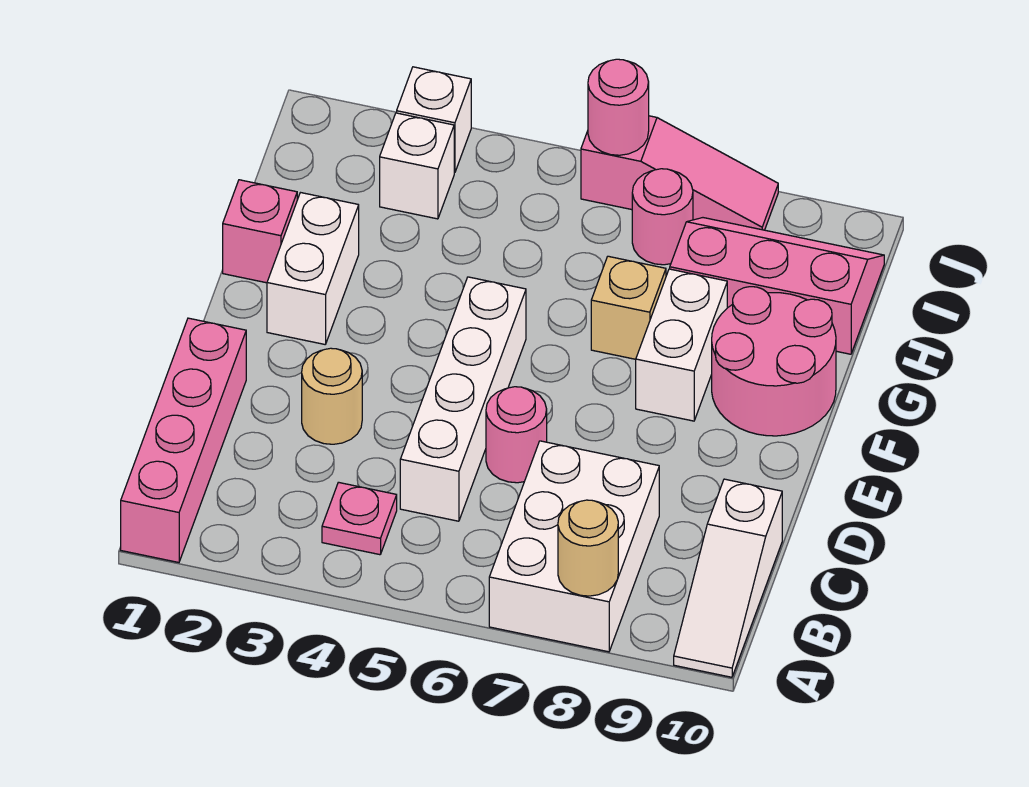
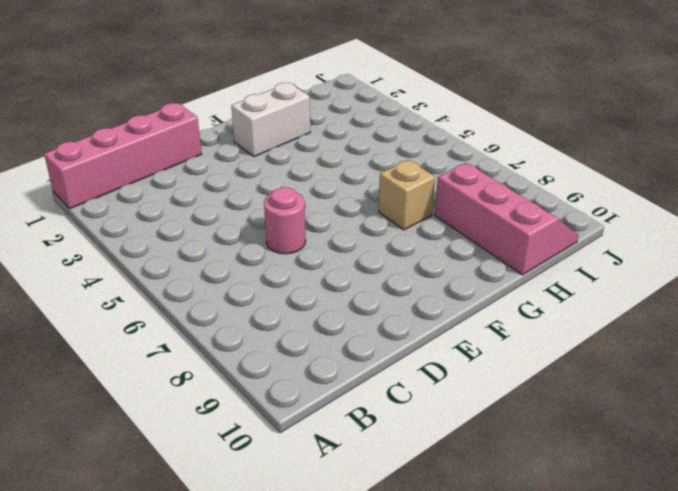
none -> white 2x3 brick [489,441,659,652]
none -> white 1x3 slope [674,479,782,677]
none -> pink 1x1 plate [322,482,397,555]

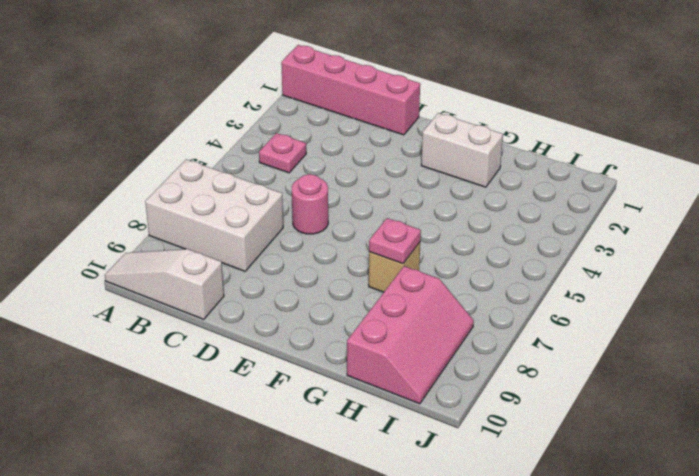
pink 1x1 plate [369,218,421,264] -> none
none -> white 1x4 brick [400,277,526,521]
none -> tan 1x1 round brick [302,348,362,444]
none -> white 1x2 brick [636,269,727,421]

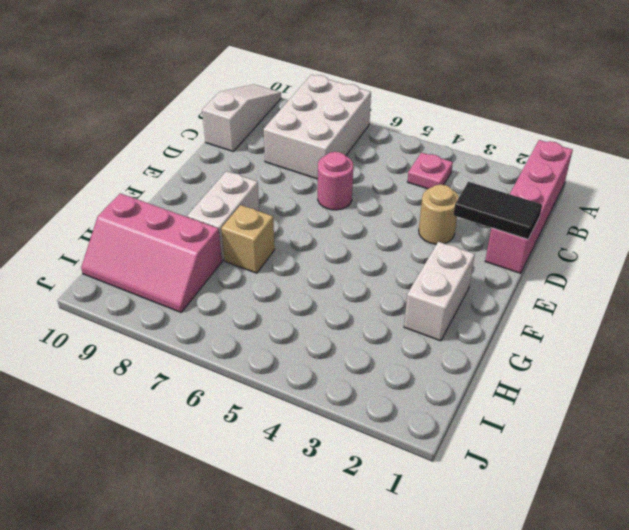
black 1x2 tile [454,182,542,239] -> none
none -> white 1x4 brick [400,277,526,521]
none -> pink 2x2 round brick [712,287,836,436]
none -> pink 1x1 brick [223,180,297,283]

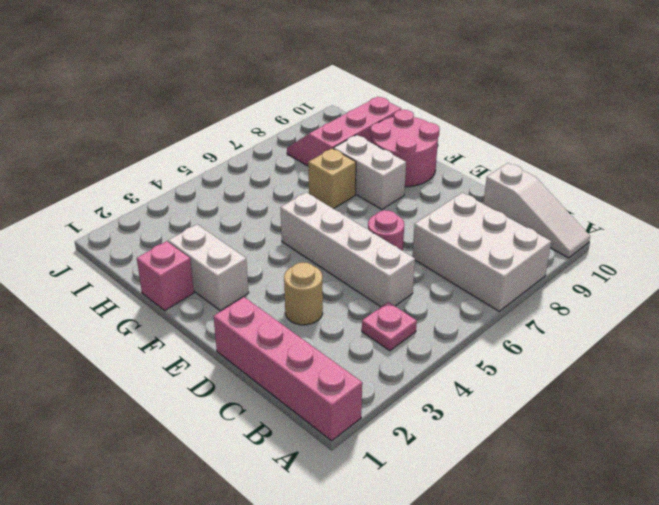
none -> white 1x1 brick [380,113,454,219]
none -> pink 1x1 round brick [632,169,693,265]
none -> white 1x1 brick [397,67,471,173]

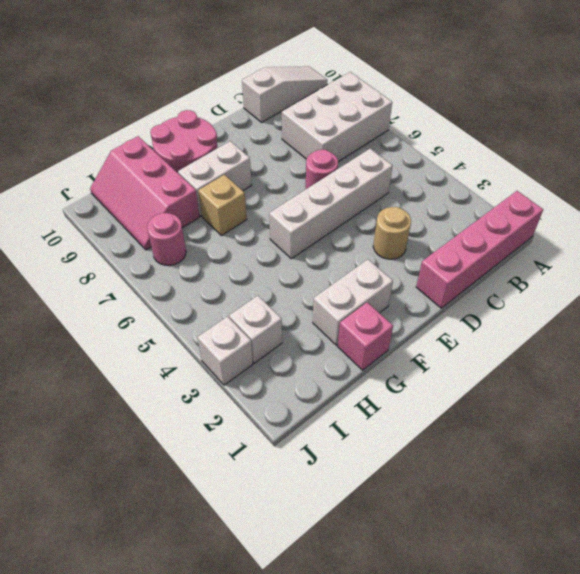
none -> pink 1x1 plate [322,482,397,555]
none -> pink 1x3 slope [581,116,778,230]
none -> tan 1x1 round brick [558,500,618,596]

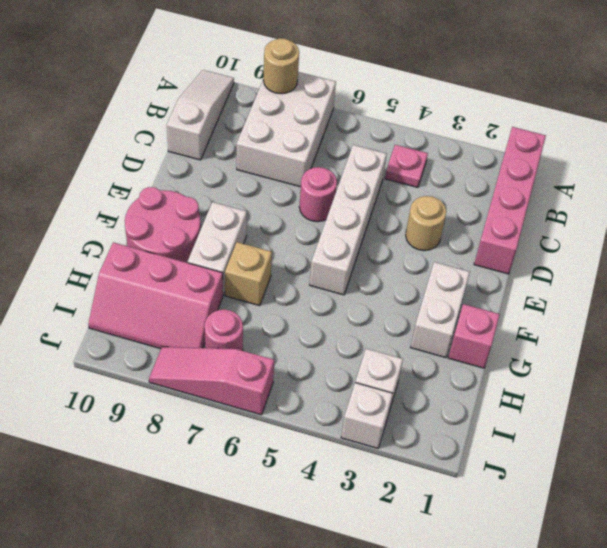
none -> pink 1x1 round brick [588,59,649,155]

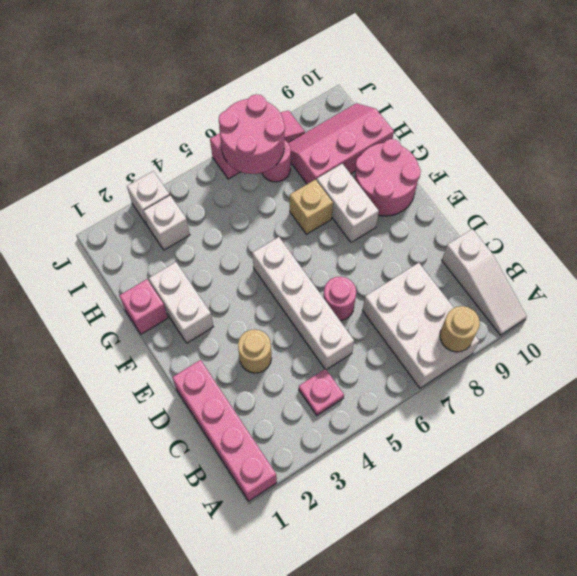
pink 2x2 round brick [219,94,285,174] -> pink 1x1 round brick [588,59,649,155]

